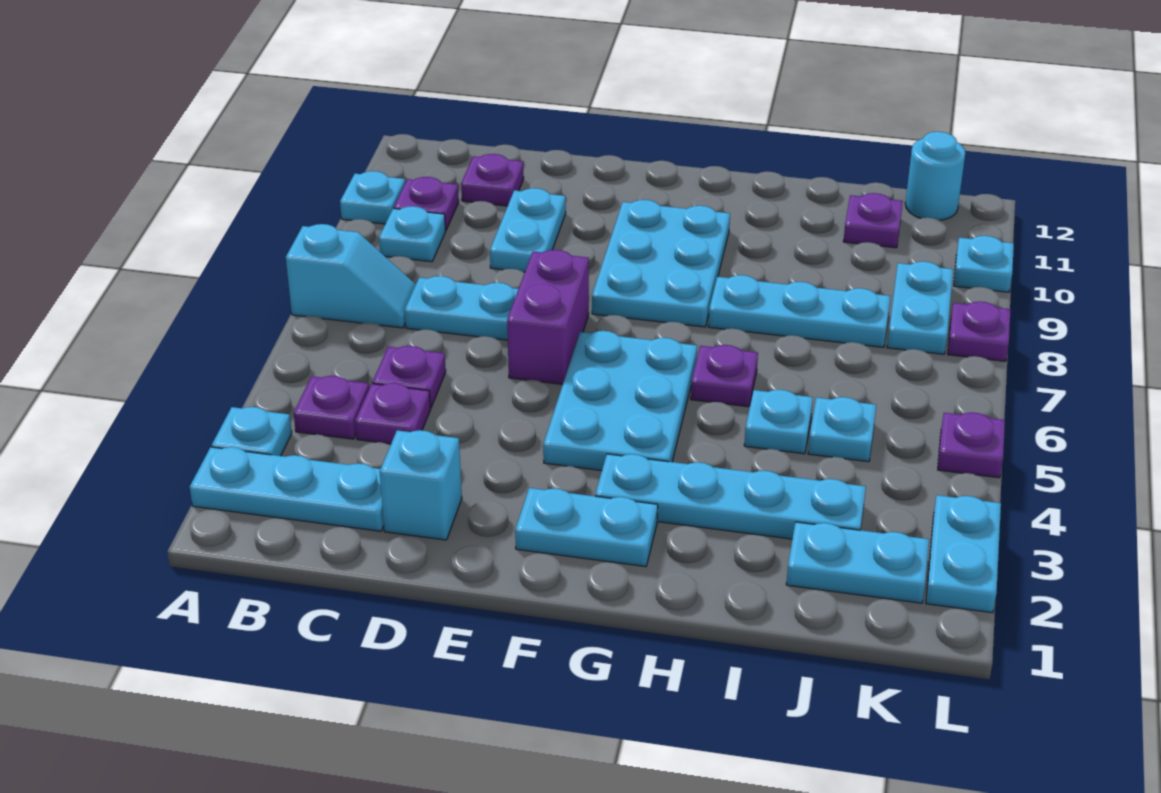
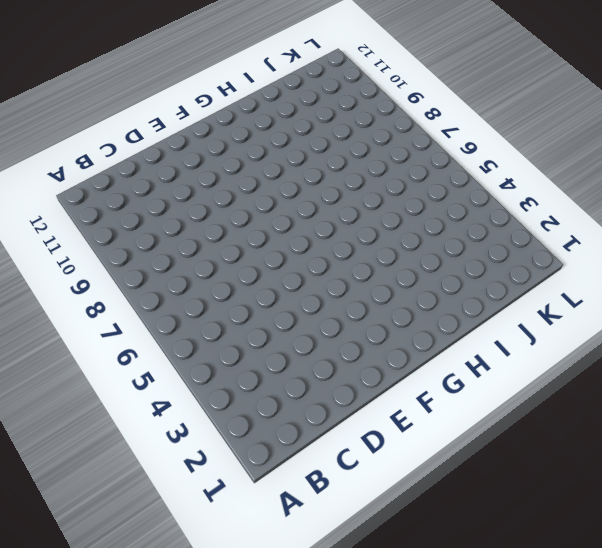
none -> cyan 1x3 plate [190,447,384,531]
none -> cyan 1x1 plate [212,407,292,456]
none -> cyan 1x2 slope [286,224,416,328]
none -> cyan 1x1 plate [340,171,405,224]

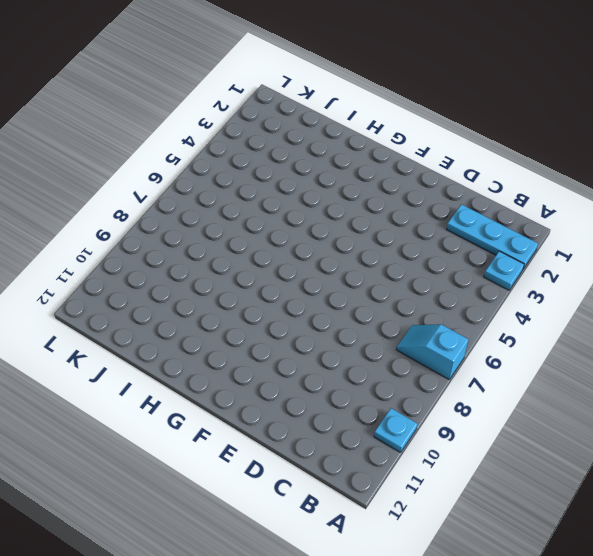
none -> purple 1x1 plate [294,376,369,439]
none -> cyan 1x1 plate [379,206,445,262]
none -> purple 1x1 plate [394,177,459,231]
none -> purple 1x1 plate [355,383,431,444]

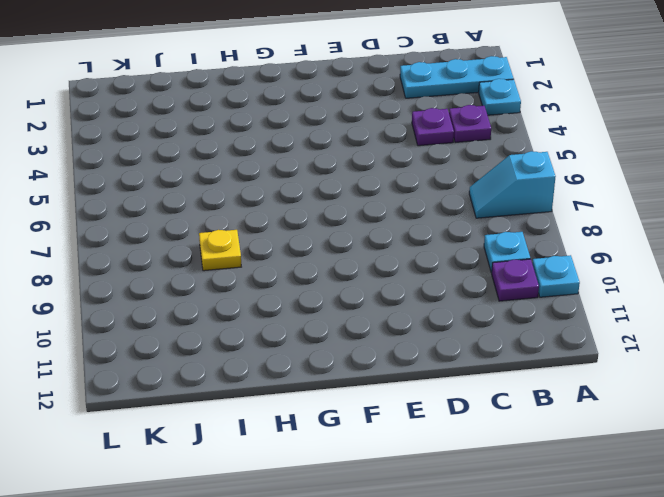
yellow 1x1 plate [199,230,241,271] -> cyan 1x3 plate [708,275,890,347]
none -> purple 1x1 plate [372,346,446,408]
none -> cyan 1x2 plate [405,276,518,340]
none -> purple 1x1 plate [461,154,524,206]
none -> cyan 1x1 brick [380,430,462,540]

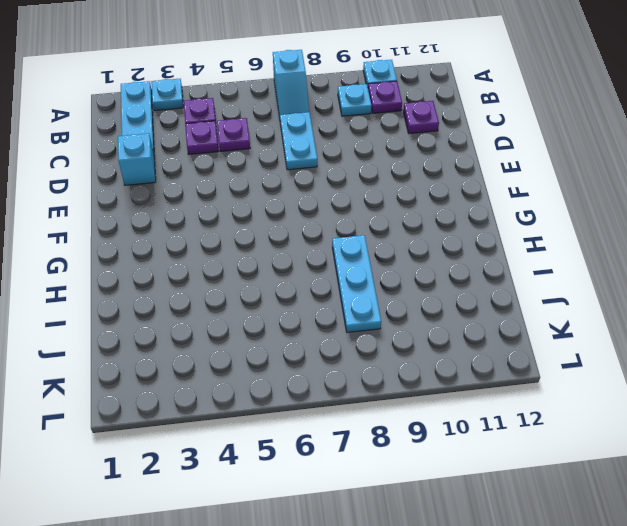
none -> cyan 1x2 plate [490,188,566,272]
none -> purple 1x2 brick [507,250,589,384]
none -> cyan 1x2 plate [515,488,658,567]
none -> cyan 2x3 plate [543,331,697,471]

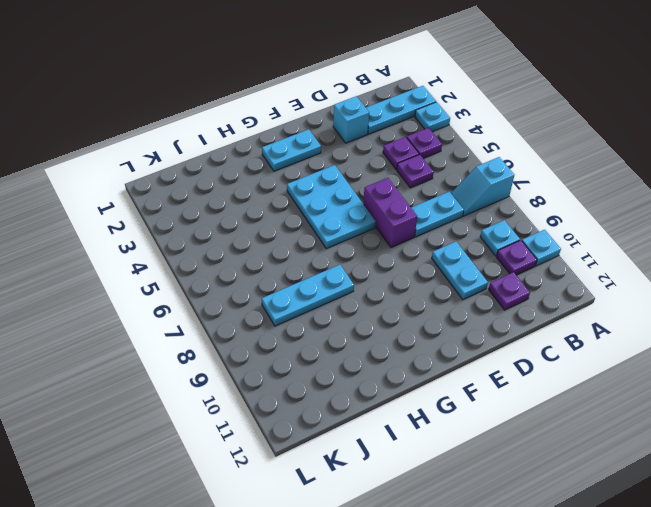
none -> cyan 2x3 plate [592,200,730,327]
none -> cyan 1x4 plate [595,454,866,539]
none -> purple 1x1 plate [691,345,758,407]
none -> cyan 1x1 plate [744,390,813,454]

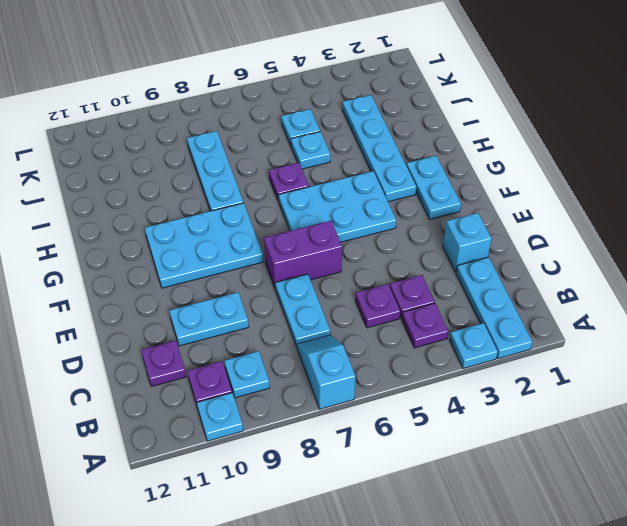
none -> cyan 1x2 plate [786,522,929,603]
none -> purple 1x1 plate [843,193,903,248]
none -> cyan 1x2 plate [887,261,953,354]
none -> cyan 1x1 round brick [905,132,965,220]

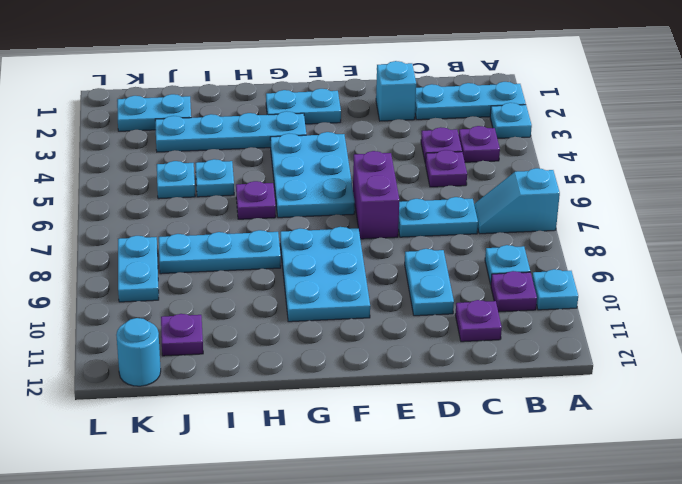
none -> cyan 1x2 plate [926,495,1001,613]
none -> purple 1x1 plate [938,412,1005,478]
none -> purple 1x1 plate [948,302,1011,361]
none -> cyan 1x1 plate [954,236,1014,292]

